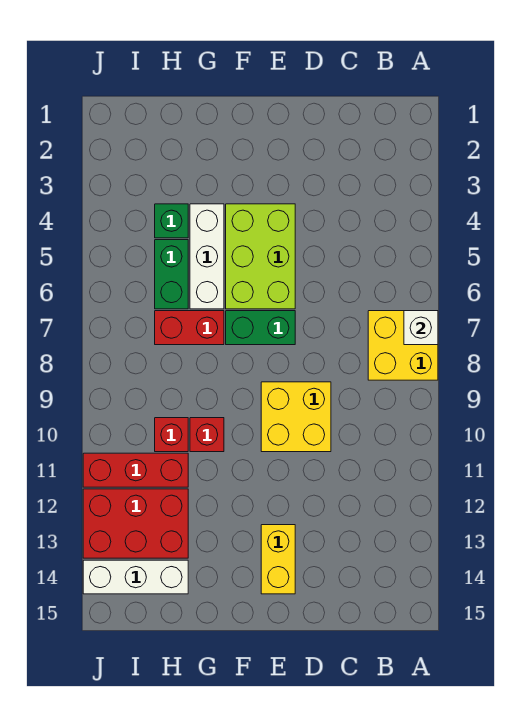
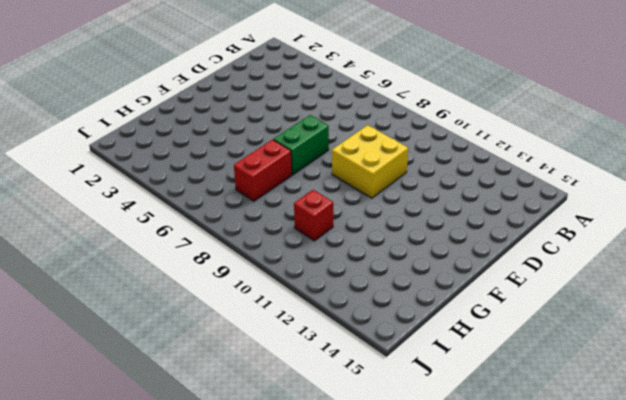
none -> yellow 2x2 brick [368,311,438,380]
none -> lime 2x3 brick [226,204,295,309]
none -> yellow 1x2 brick [261,525,295,594]

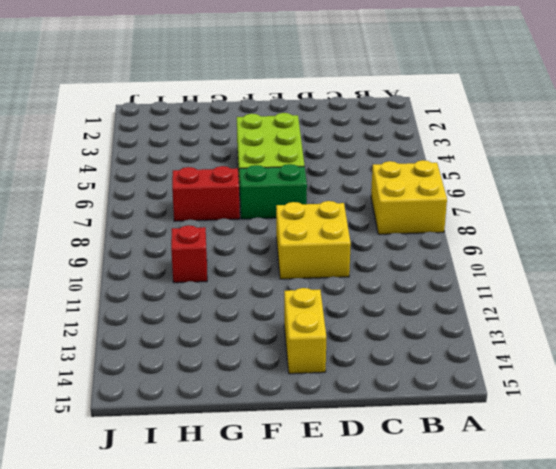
none -> white 1x3 brick [190,204,224,309]
none -> red 1x1 brick [190,418,224,452]
none -> green 1x1 brick [155,204,188,238]

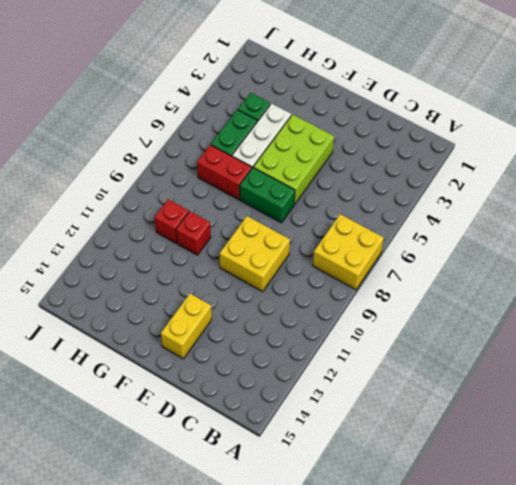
none -> red 1x3 brick [83,453,188,487]
none -> red 2x3 brick [83,489,188,558]
none -> white 1x3 brick [83,560,188,594]

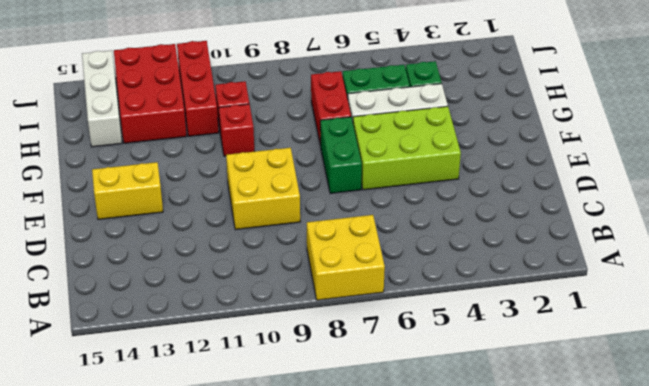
none -> white 1x1 brick [404,311,438,345]

